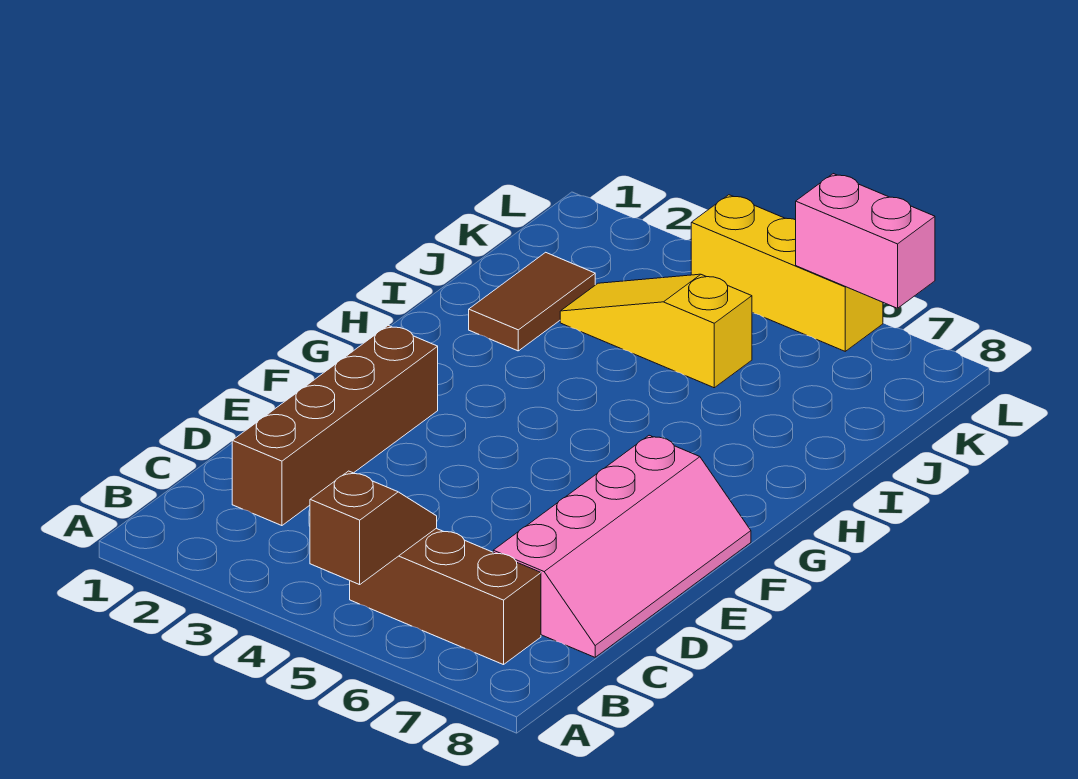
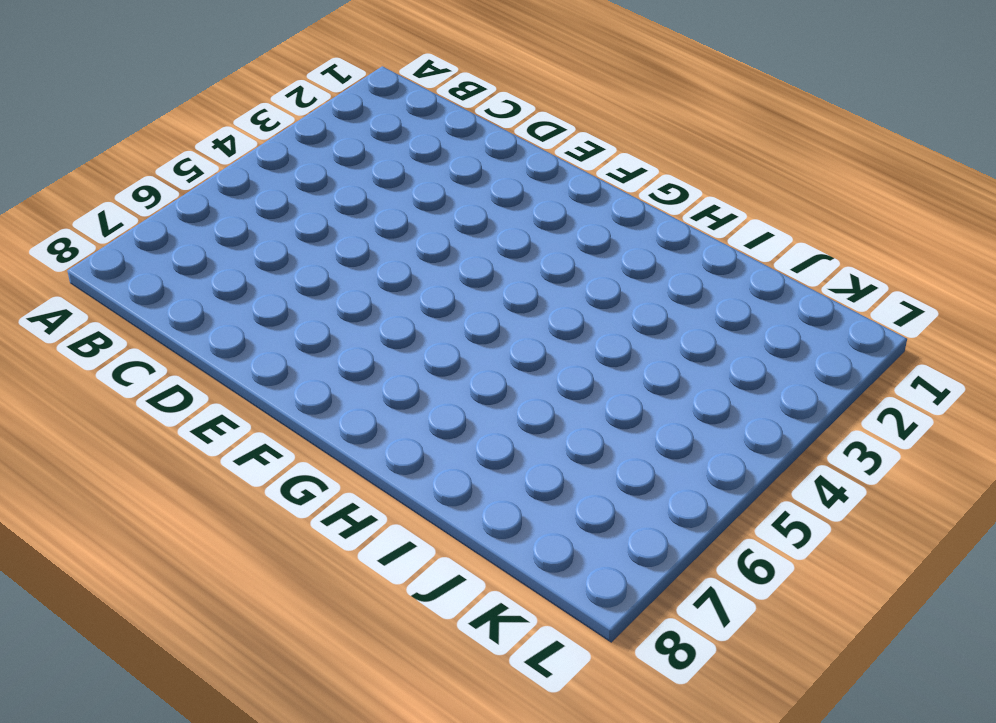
none -> brown 1x3 brick [350,529,541,665]
none -> brown 1x4 brick [232,326,438,526]

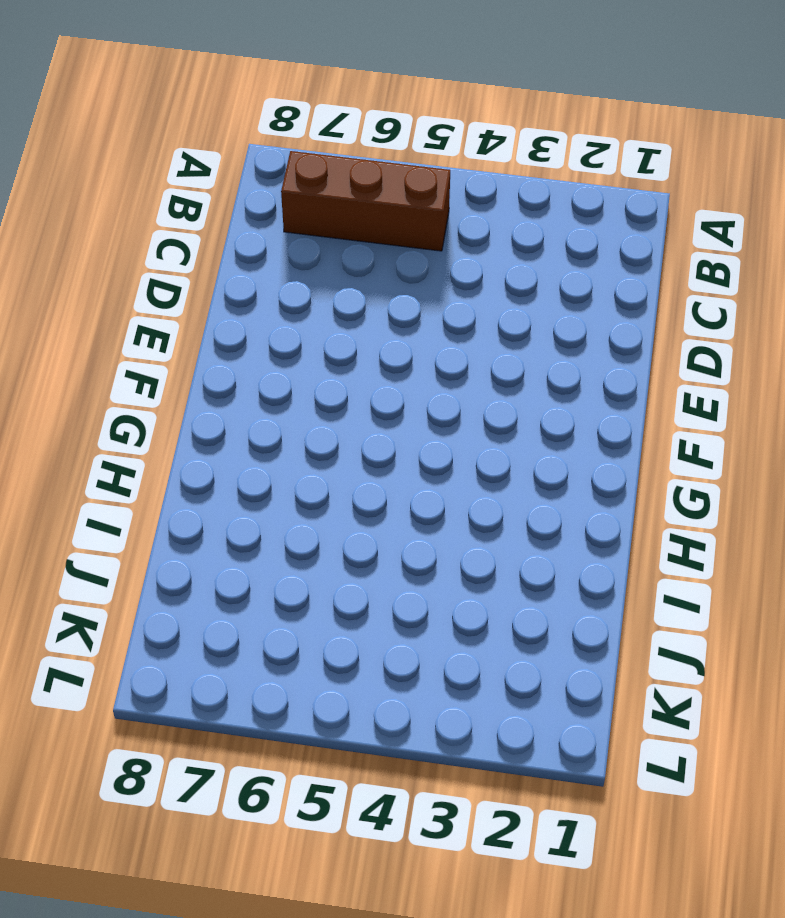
none -> brown 1x4 brick [232,326,438,526]
none -> pink 2x4 slope [493,435,751,657]

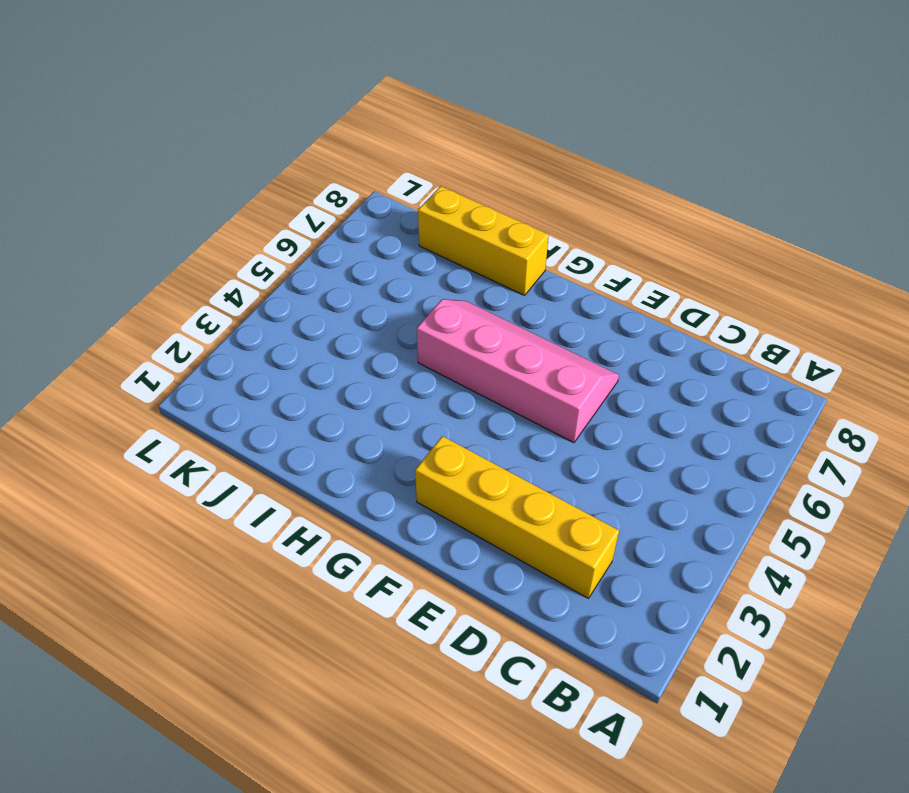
yellow 1x4 brick [415,436,619,598] -> brown 1x4 brick [232,326,438,526]
pink 2x4 slope [417,299,619,443] -> pink 2x4 slope moved to [493,435,751,657]
yellow 1x3 brick [418,186,549,295] -> yellow 1x3 brick turned to [691,195,883,351]
none -> brown 1x3 brick [350,529,541,665]
none -> brown 1x2 tile [469,252,595,351]

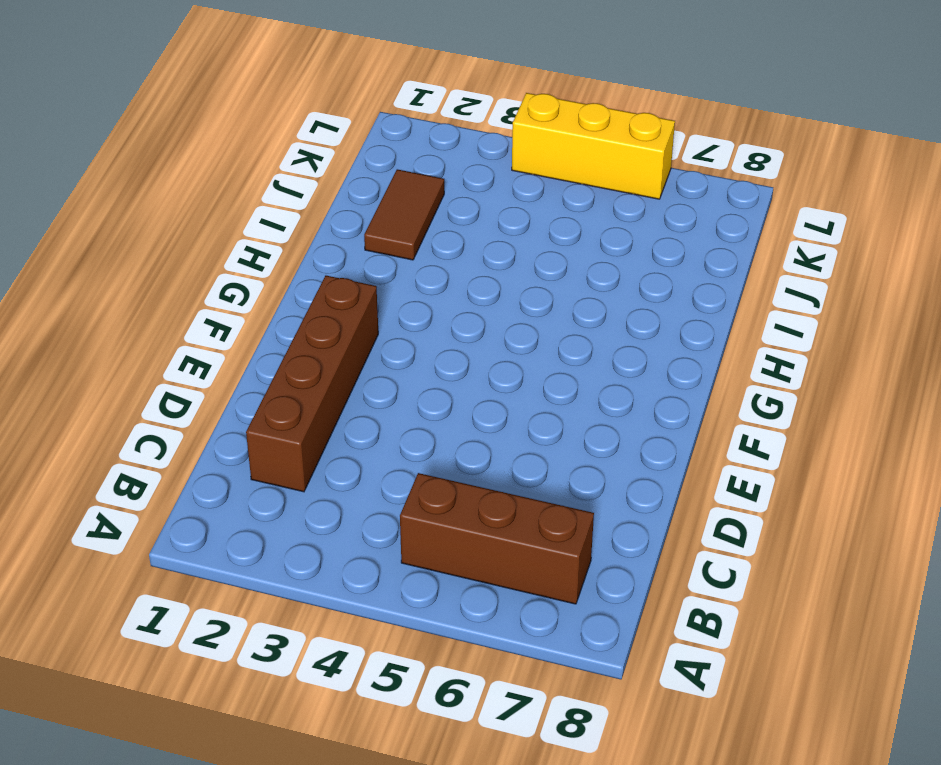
none -> pink 2x4 slope [493,435,751,657]
none -> yellow 1x3 slope [560,274,752,388]

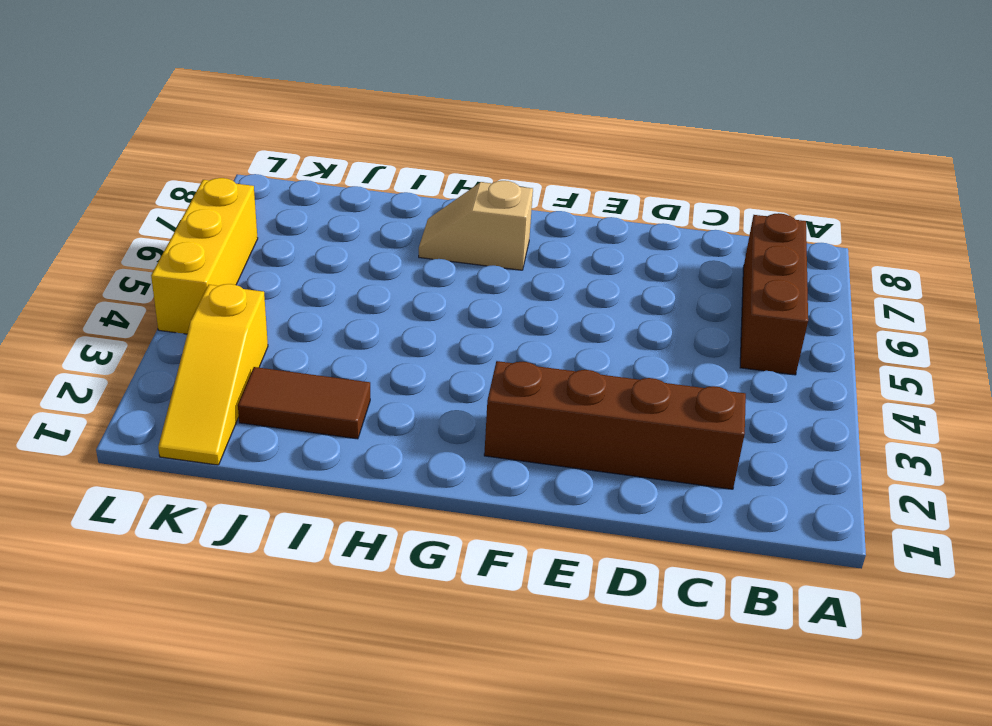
tan 1x2 slope [419,181,533,270] -> none
yellow 1x3 slope [158,284,268,465] -> yellow 1x3 slope moved to [560,274,752,388]
none -> pink 2x4 slope [493,435,751,657]
none -> brown 1x2 slope [310,471,437,585]

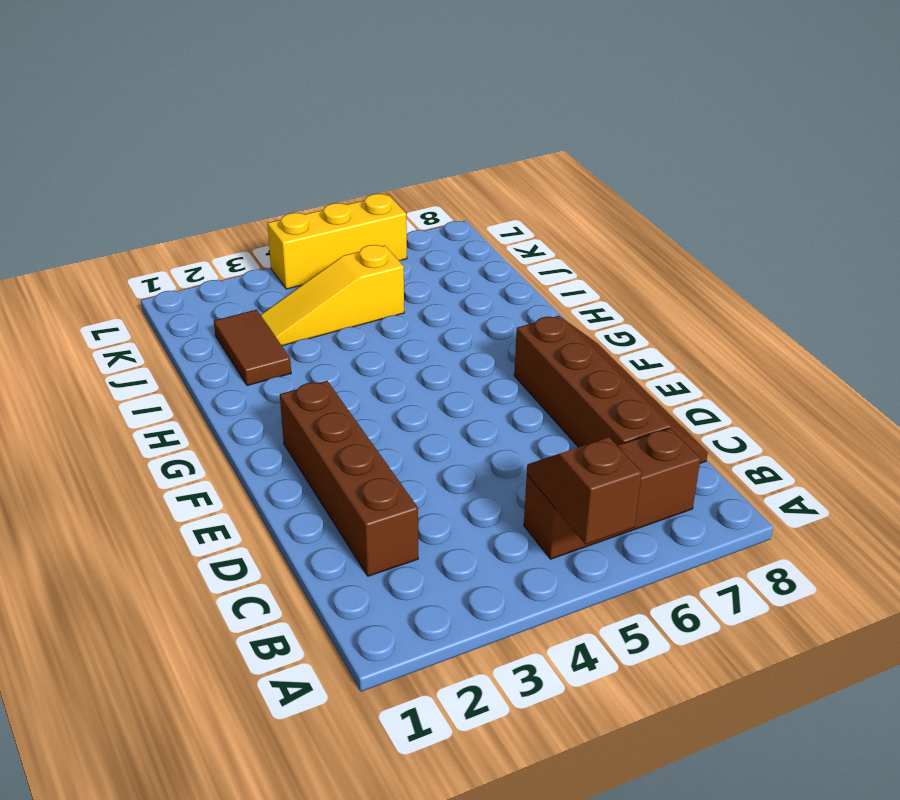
brown 2x4 slope [514,316,708,463] -> pink 2x4 slope [493,435,751,657]
none -> pink 1x2 brick [796,174,935,308]

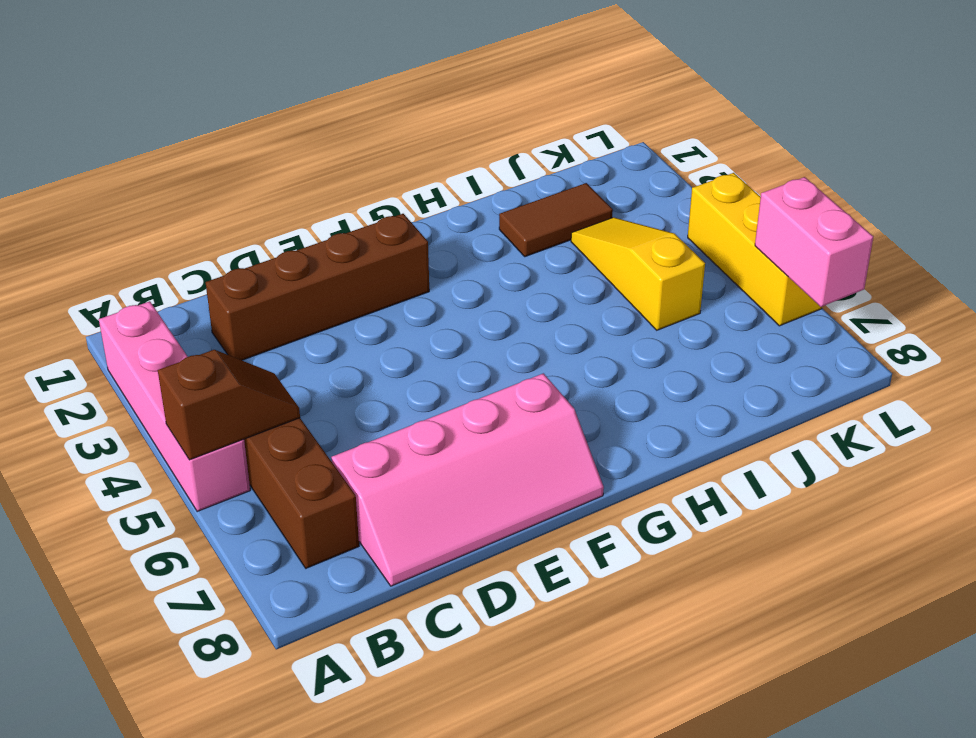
pink 1x4 brick [99,301,250,512] -> none

